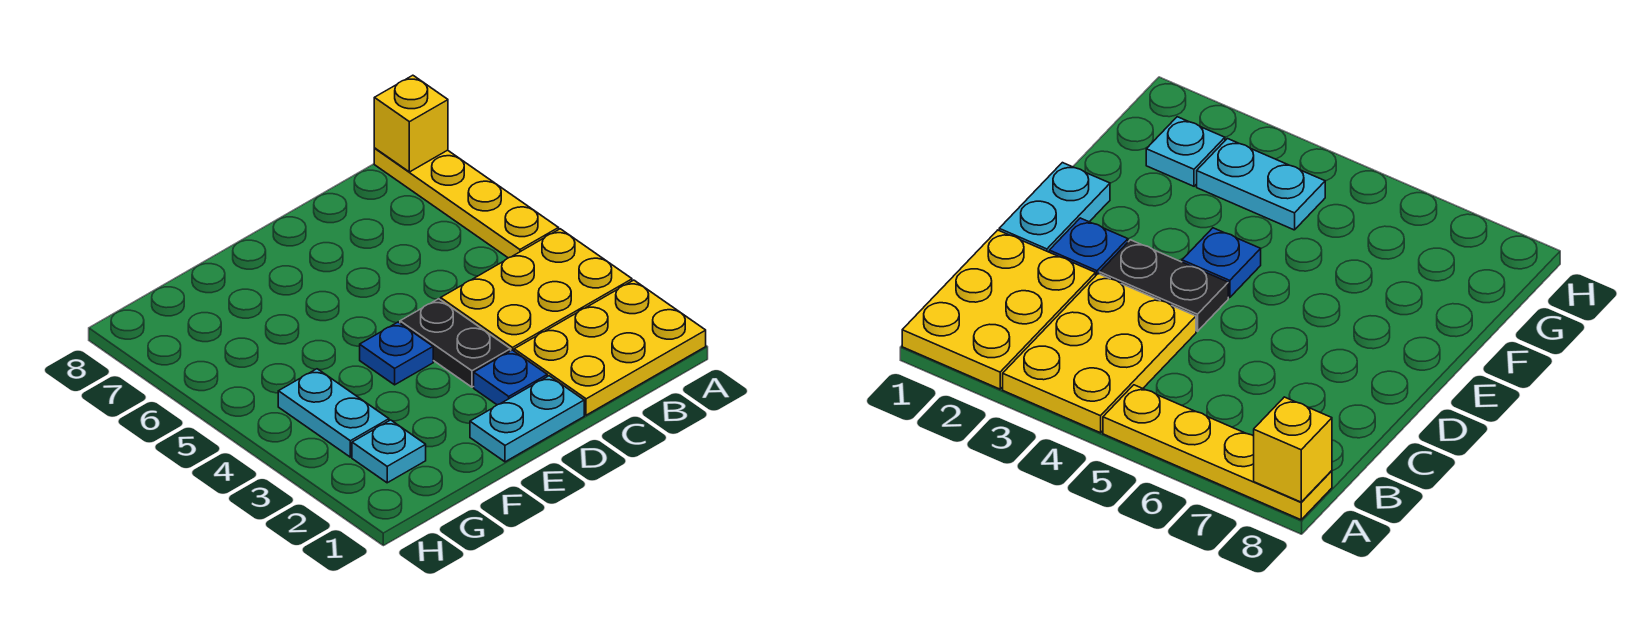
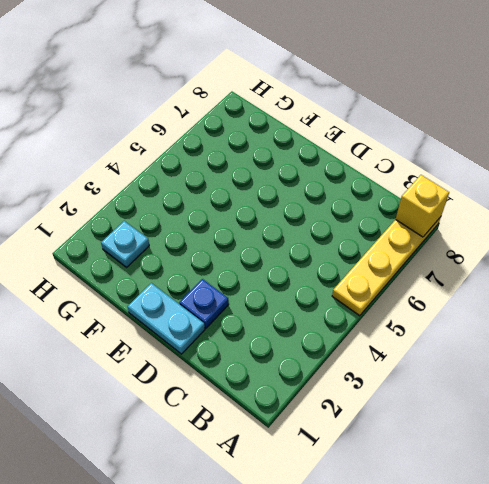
none -> yellow 2x3 plate [514,280,706,415]
none -> yellow 2x3 plate [441,229,632,351]

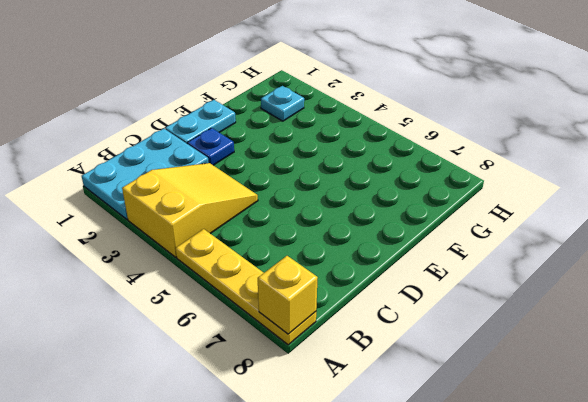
cyan 2x3 plate [82,129,209,220] -> yellow 2x3 plate [514,280,706,415]
yellow 2x3 slope [122,163,258,257] -> yellow 2x3 plate [441,229,632,351]
none -> black 1x2 plate [400,299,511,387]
none -> blue 1x1 plate [360,322,433,385]

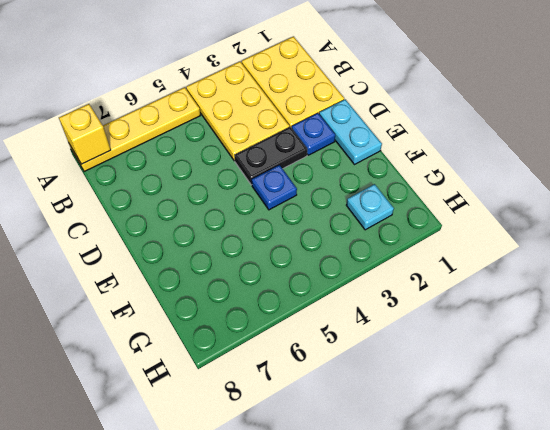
none -> cyan 1x2 plate [278,369,389,457]

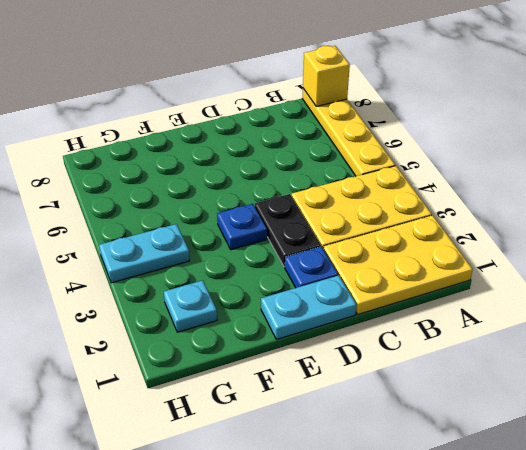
cyan 1x2 plate [99,224,190,283] -> cyan 1x2 plate turned to [278,369,389,457]

